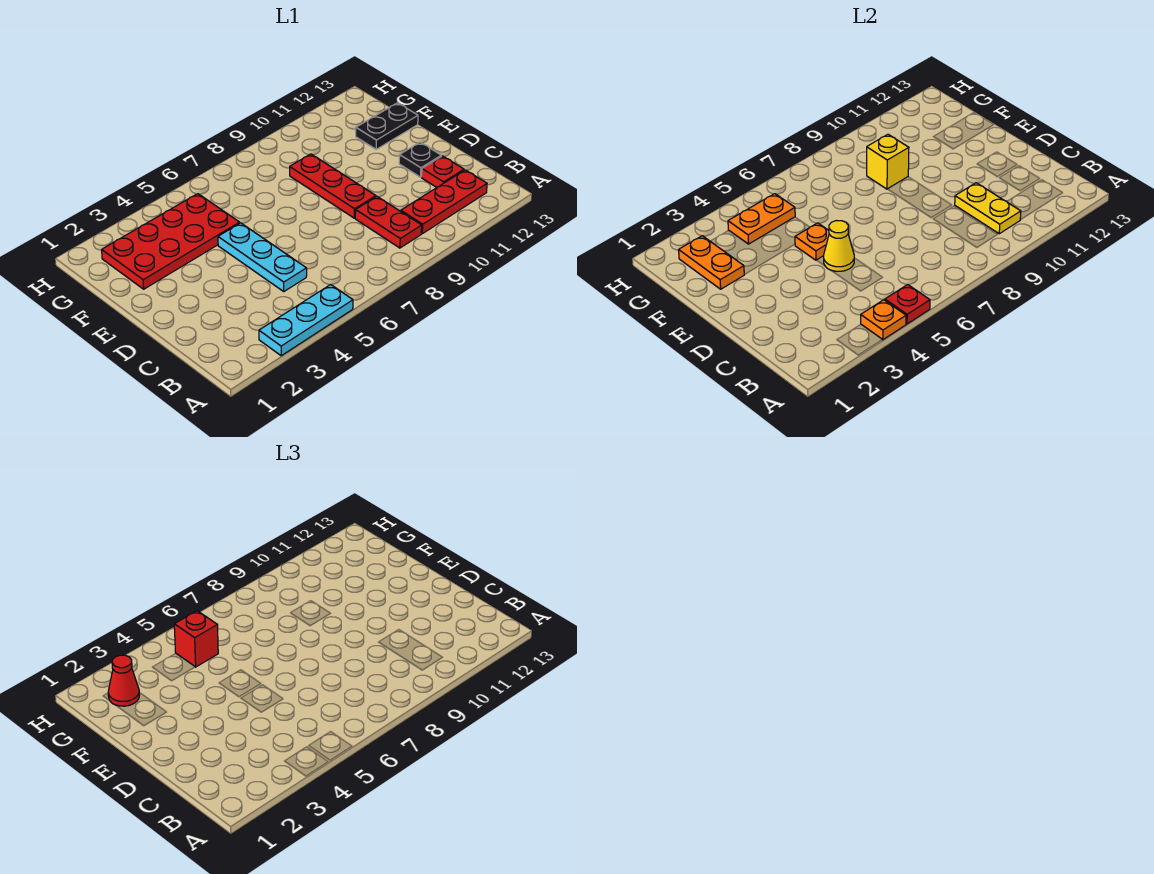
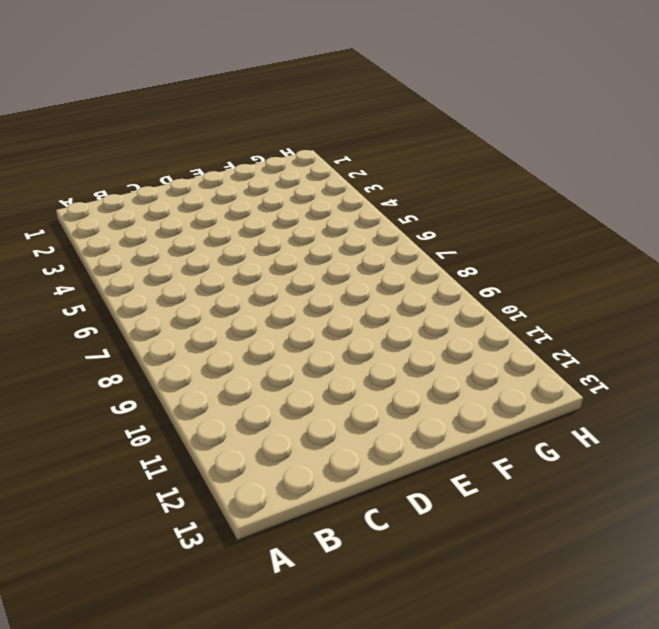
none -> cyan 1x3 plate [259,285,353,356]
none -> red 1x2 plate [355,197,422,248]
none -> red 1x3 plate [401,170,487,234]

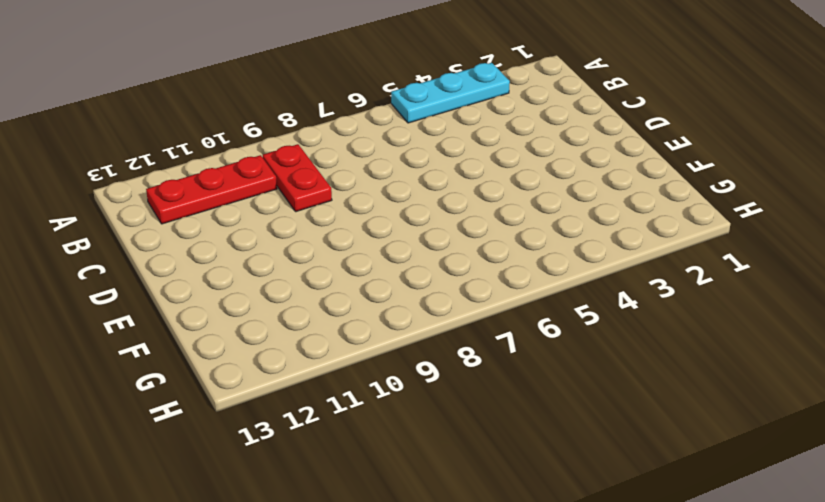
none -> cyan 1x3 plate [218,223,307,291]
none -> red 1x1 plate [422,156,464,187]
none -> red 1x3 plate [290,154,376,218]

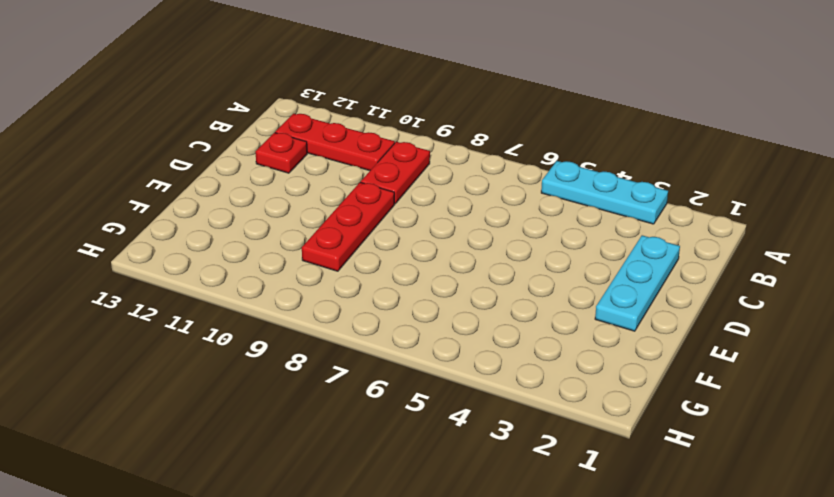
cyan 1x3 plate [595,235,680,331] -> cyan 1x3 plate moved to [218,223,307,291]
none -> black 1x1 plate [399,142,441,177]
none -> red 2x4 plate [102,194,240,289]
none -> black 1x2 plate [356,103,418,149]

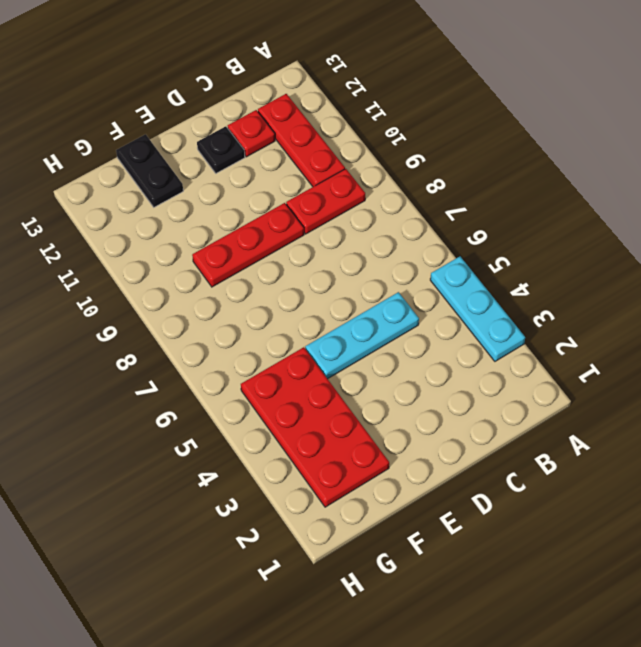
none -> orange 1x1 plate [861,300,906,340]
none -> red 1x1 plate [885,285,930,324]
none -> yellow 1x2 plate [955,183,1021,234]

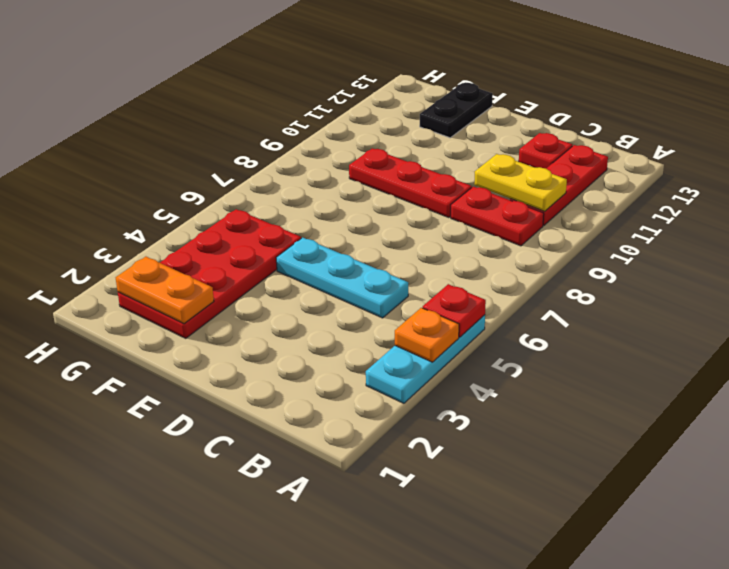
none -> black 1x1 plate [399,142,441,177]
none -> yellow 1x1 cone [824,221,854,271]
none -> orange 1x1 plate [795,223,829,260]

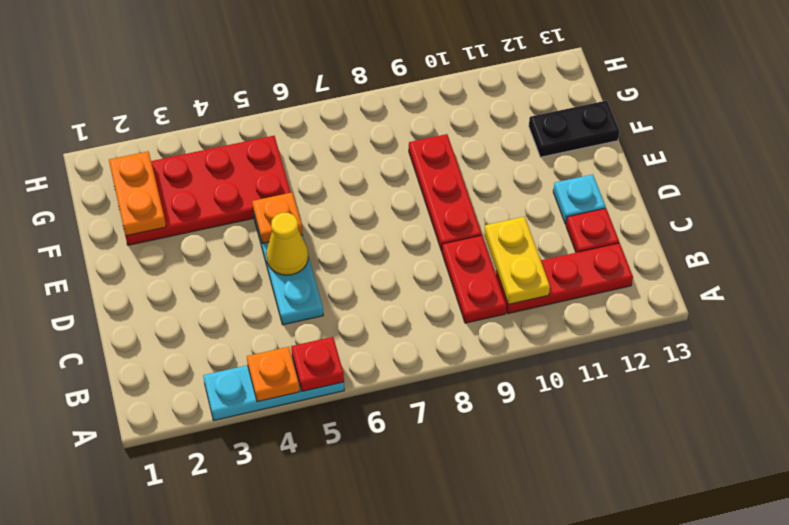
cyan 1x1 plate [553,174,606,224] -> black 1x1 plate [399,142,441,177]
none -> yellow 1x1 brick [867,134,909,189]
none -> orange 1x2 plate [728,194,795,244]
none -> red 1x1 cone [108,655,139,706]

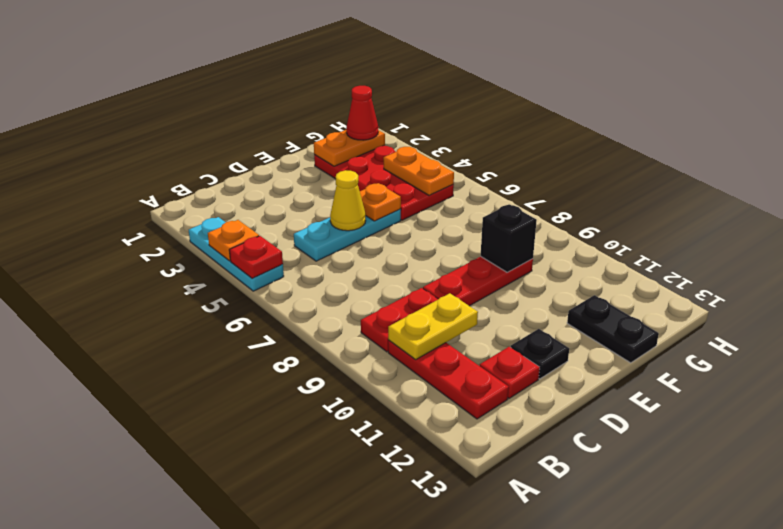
black 1x1 brick [481,204,537,272] -> yellow 1x1 brick [867,134,909,189]
none -> red 1x1 brick [174,611,218,667]

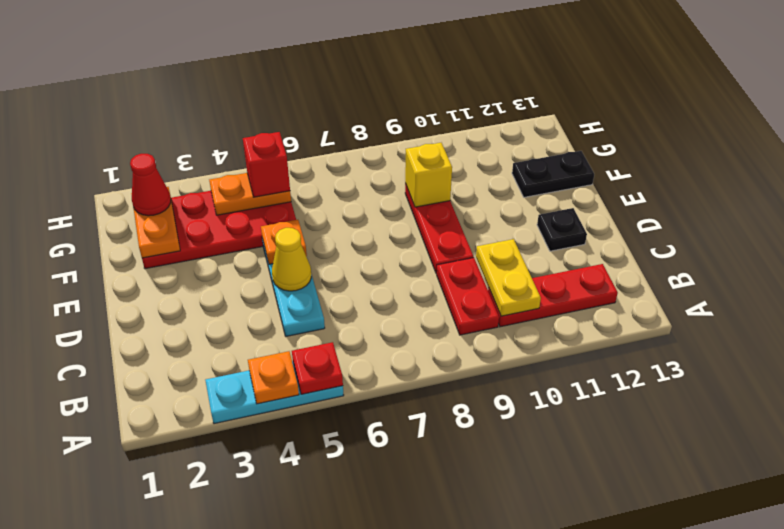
none -> red 1x1 plate [422,156,464,187]

